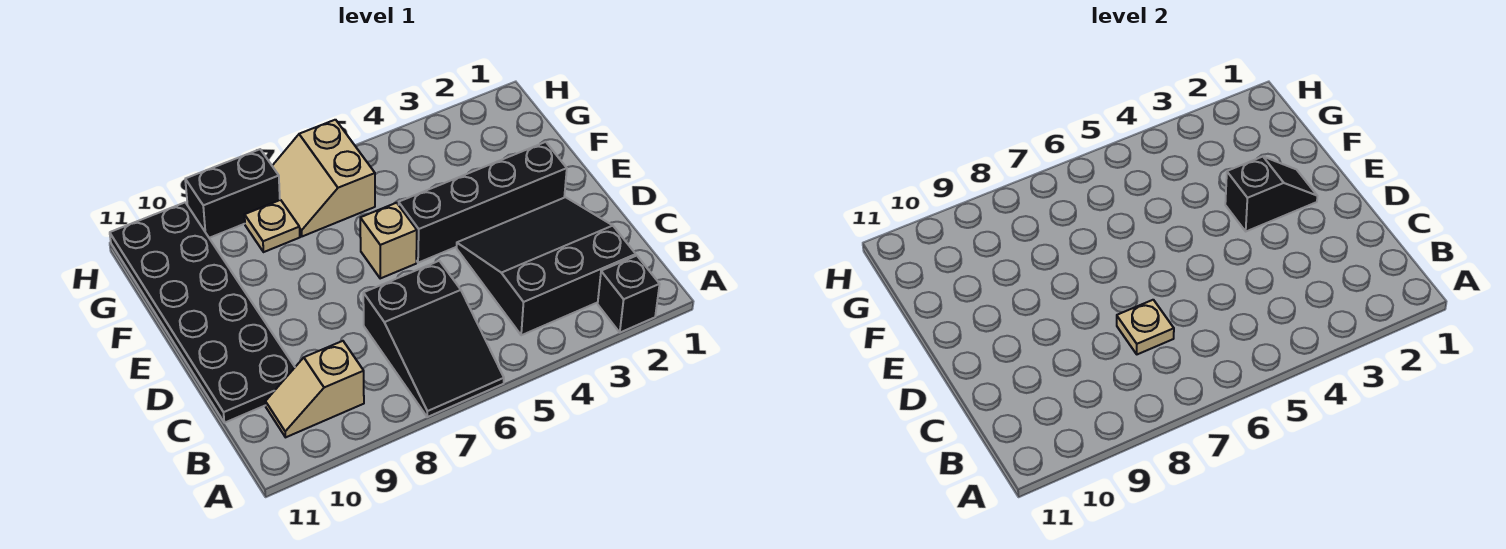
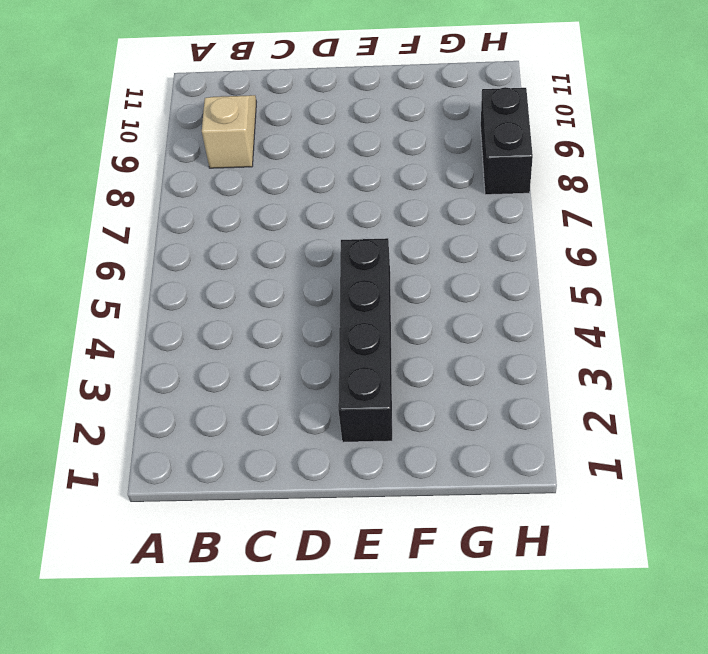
none -> black 1x1 brick [598,256,660,332]
none -> black 2x3 slope [363,261,504,417]
none -> black 3x3 slope [457,197,636,335]

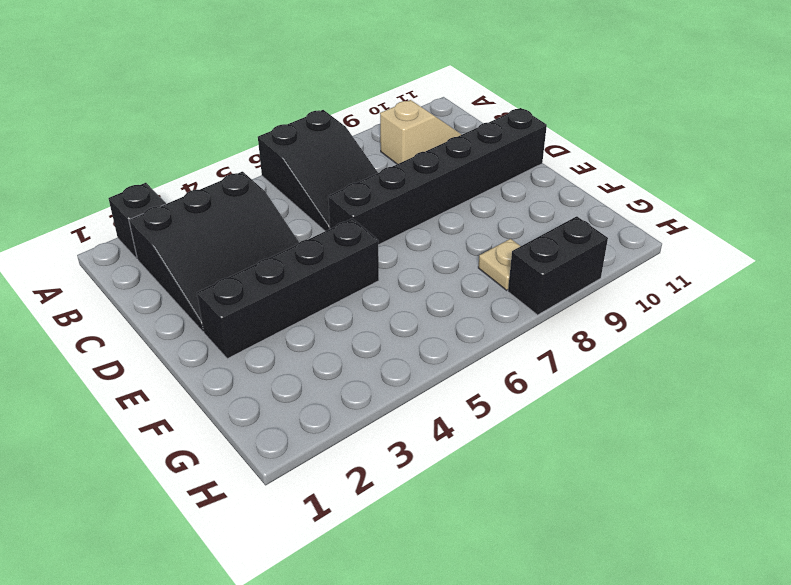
black 2x3 slope [258,110,378,231] -> black 2x3 slope turned to [363,261,504,417]
black 1x6 brick [328,108,547,245] -> black 2x6 plate [110,203,295,423]
none -> tan 1x1 brick [360,203,417,278]
none -> tan 2x2 slope [272,120,375,236]
none -> tan 1x1 plate [1117,300,1174,354]

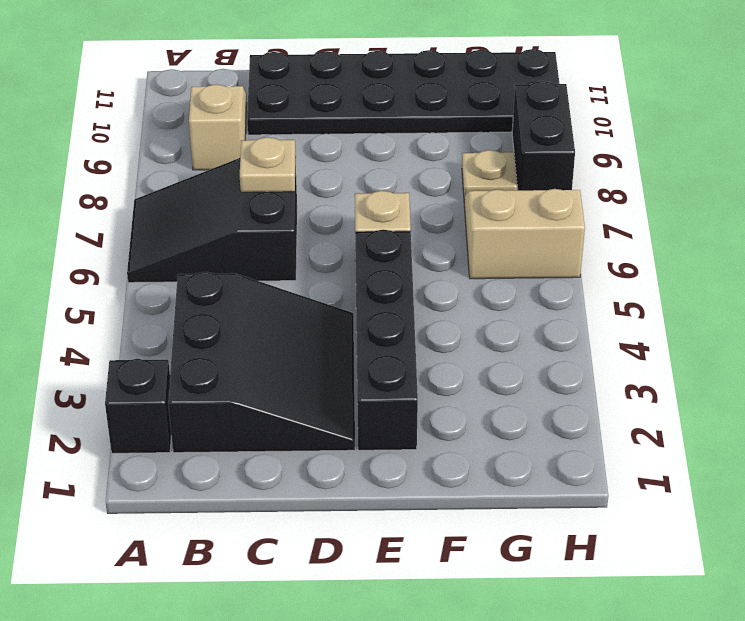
none -> black 1x2 slope [1225,157,1317,231]

